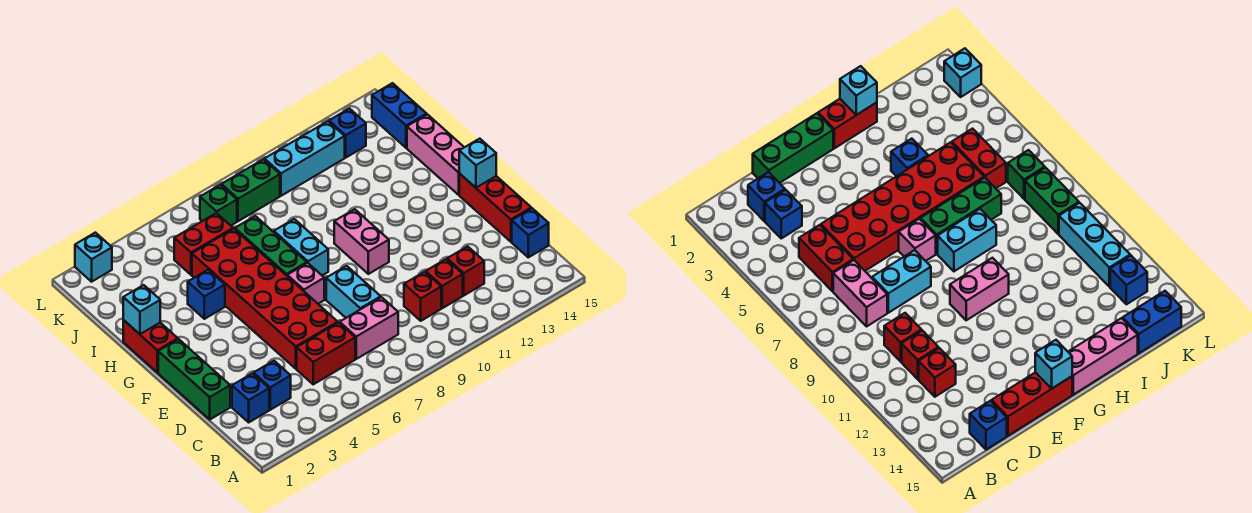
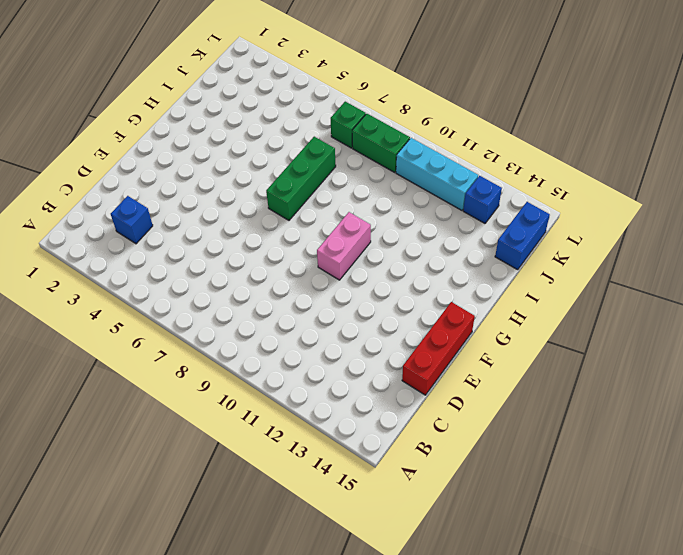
none -> blue 1x1 brick [232,373,269,422]
none -> red 1x2 brick [297,323,355,384]
none -> pink 1x2 brick [340,297,398,359]

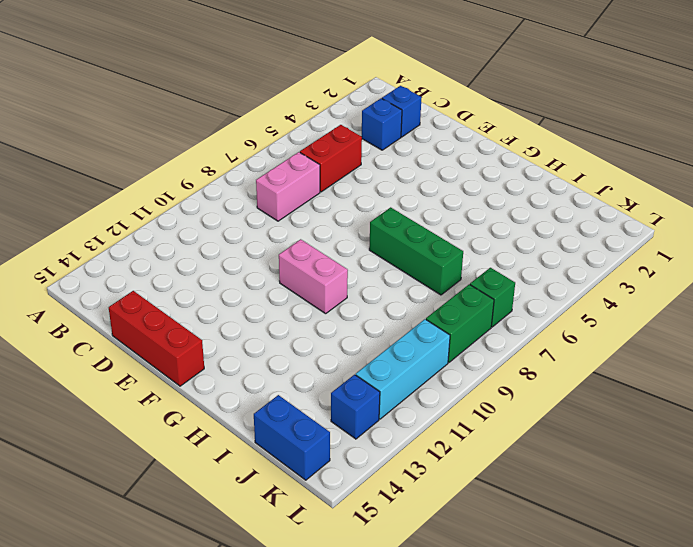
none -> red 1x1 brick [404,272,441,321]
none -> red 1x1 brick [426,259,463,308]
none -> red 1x1 brick [447,246,484,295]

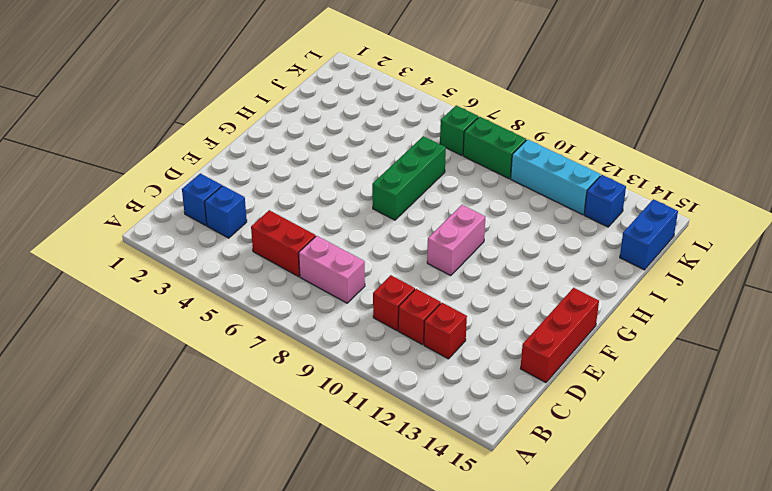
none -> blue 1x1 brick [512,208,549,257]
none -> green 1x3 brick [158,339,230,419]
none -> red 2x6 brick [192,229,338,369]

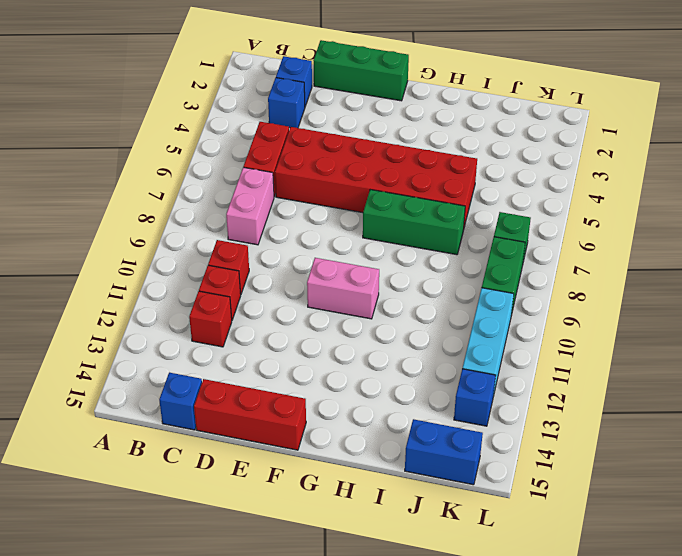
none -> cyan 1x2 brick [326,266,381,318]
none -> pink 1x1 brick [287,263,324,304]
none -> red 1x2 brick [123,320,178,373]

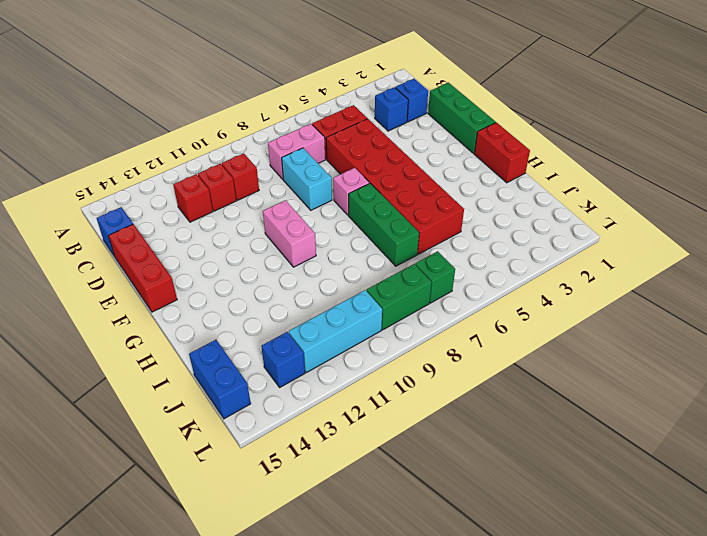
none -> cyan 1x2 brick [274,219,328,275]
none -> pink 1x3 brick [407,114,464,195]
none -> blue 1x1 brick [188,270,225,319]

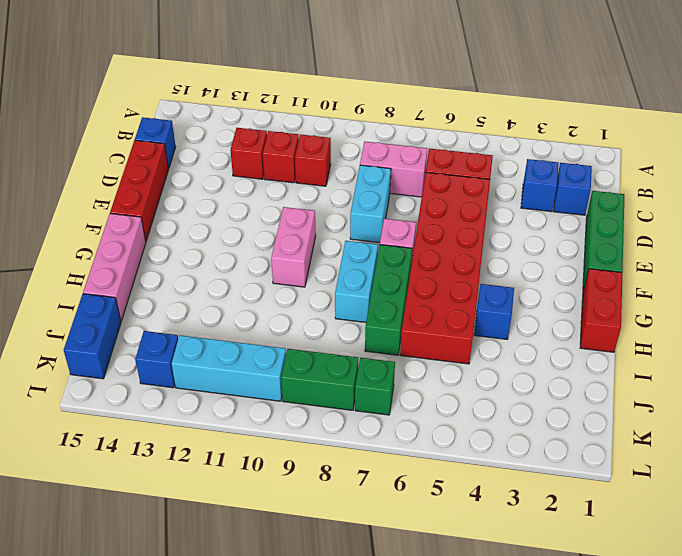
none -> red 1x2 brick [174,213,233,275]
none -> cyan 1x1 brick [75,233,112,282]
none -> cyan 1x1 brick [459,139,496,188]

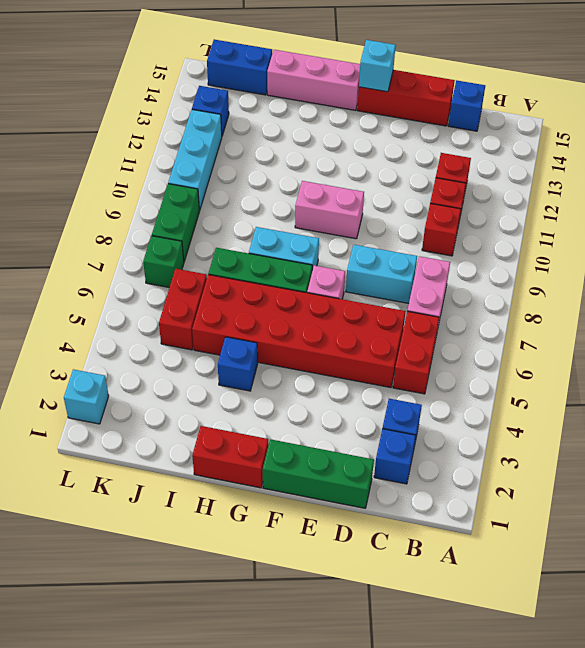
none -> cyan 1x1 brick [123,285,160,334]

